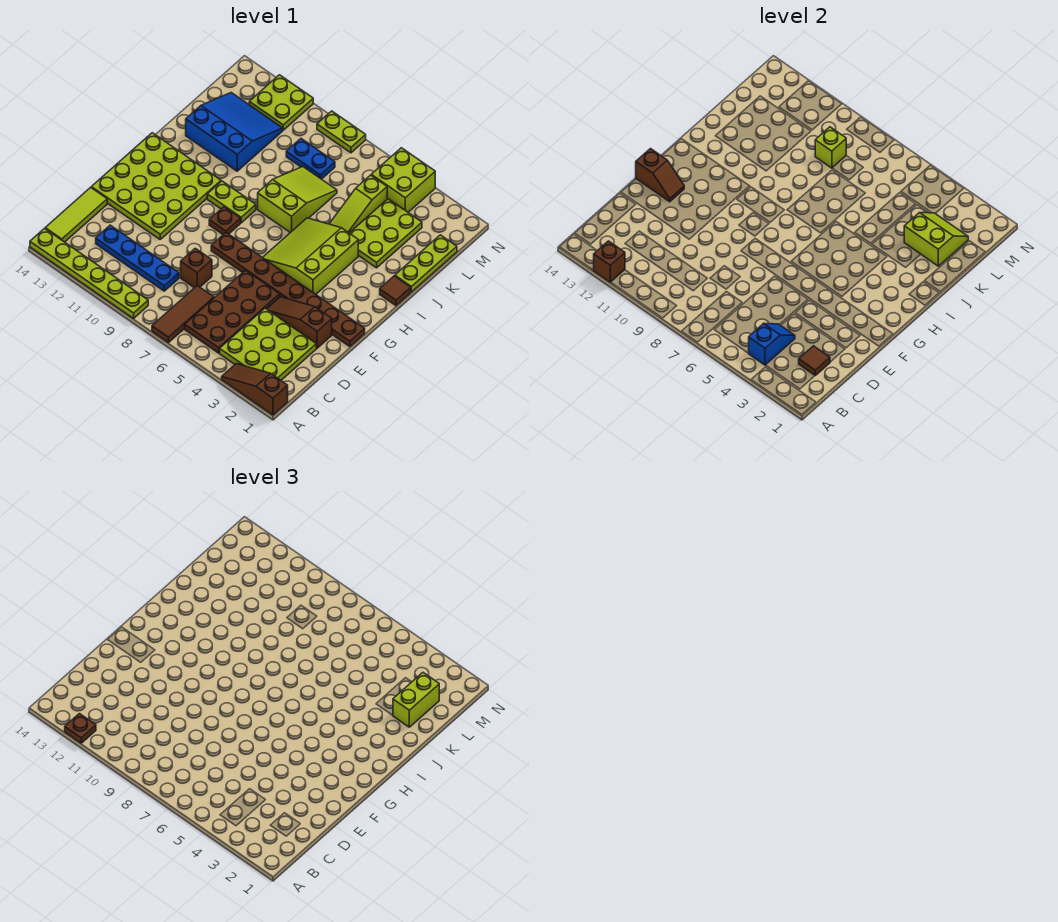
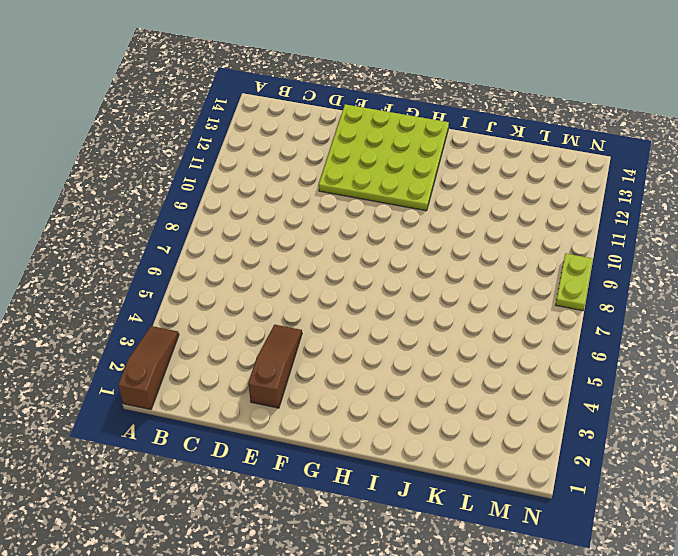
none -> brown 1x3 tile [152,286,214,343]
none -> lime 1x6 plate [30,228,148,318]
none -> lime 3x3 plate [220,308,316,380]
none -> brown 2x4 plate [185,270,280,353]

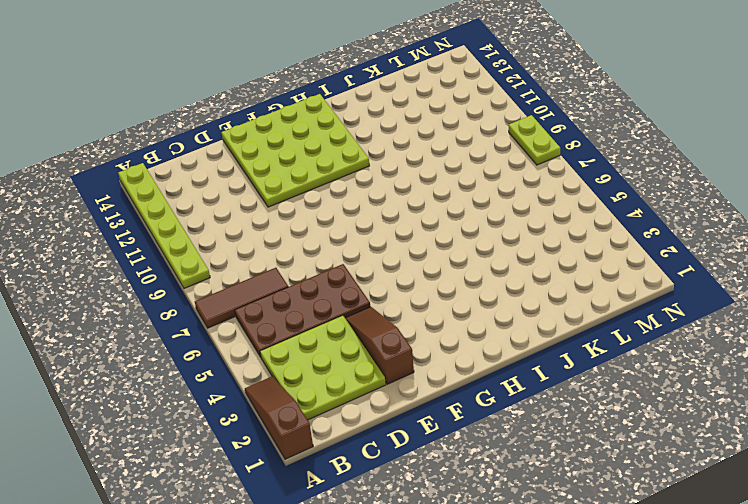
none -> lime 1x3 tile [45,187,107,242]
none -> blue 1x4 plate [96,225,179,291]
none -> brown 1x1 brick [181,248,212,288]
none -> brown 1x8 plate [211,233,365,347]

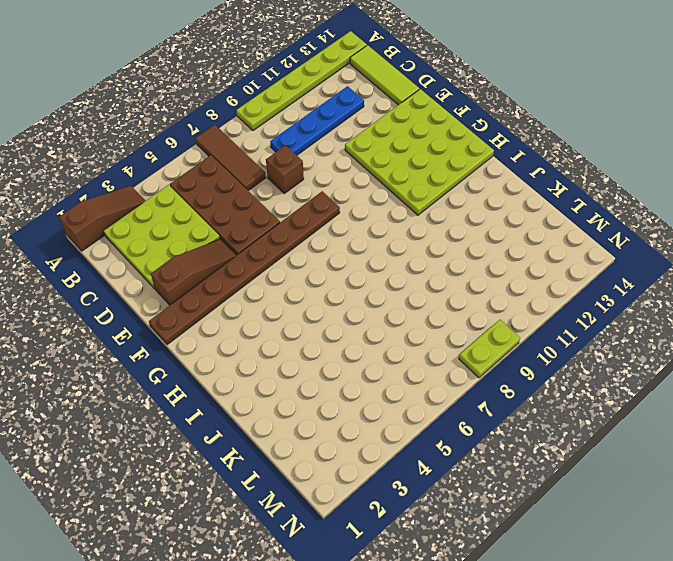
none -> lime 3x3 slope [262,218,358,294]
none -> brown 1x1 plate [209,207,241,235]
none -> lime 1x2 plate [207,181,256,223]
none -> brown 1x1 tile [380,276,411,306]

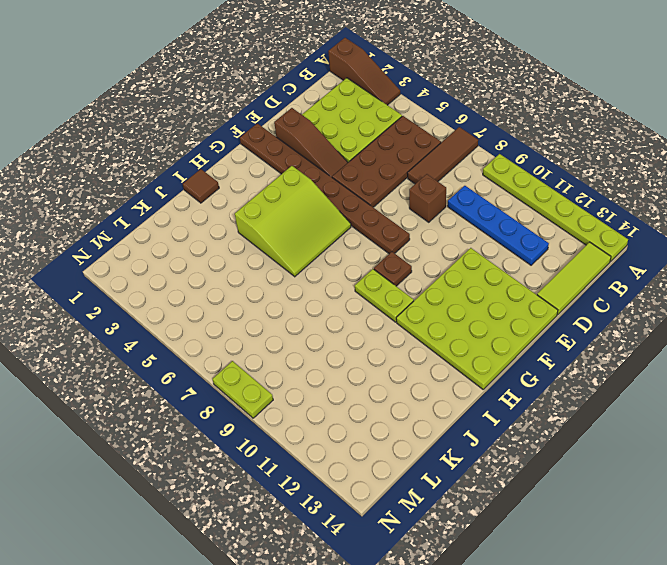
none -> lime 2x3 slope [258,167,337,233]
none -> lime 1x3 plate [395,235,457,292]
none -> lime 2x3 plate [350,199,422,268]
none -> lime 1x3 slope [329,175,387,233]

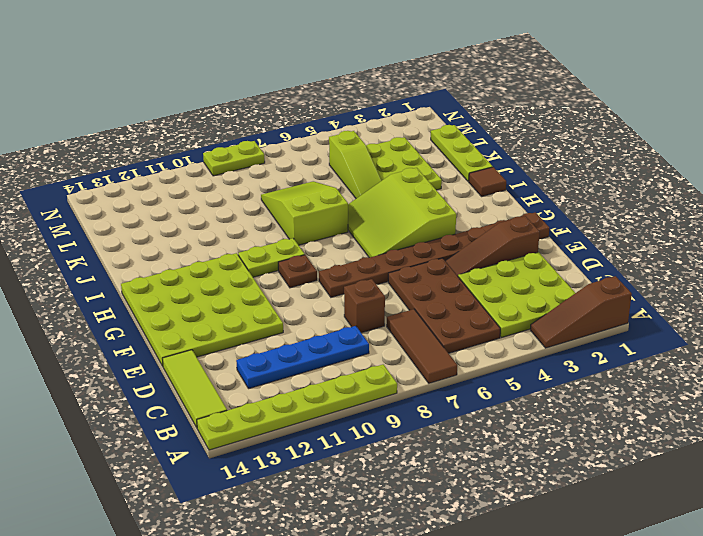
none -> blue 3x3 slope [186,93,283,171]
none -> blue 1x2 plate [286,139,335,179]
none -> lime 2x2 brick [371,148,435,212]
none -> lime 2x2 plate [249,75,313,130]

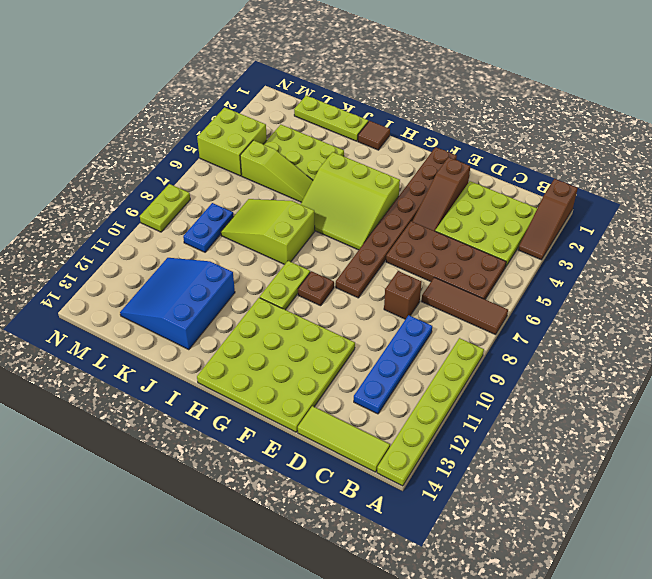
none -> lime 2x2 plate [249,75,313,130]
none -> brown 1x1 brick [594,241,625,282]
none -> blue 1x2 slope [749,323,795,365]
none -> brown 1x1 tile [799,346,830,375]

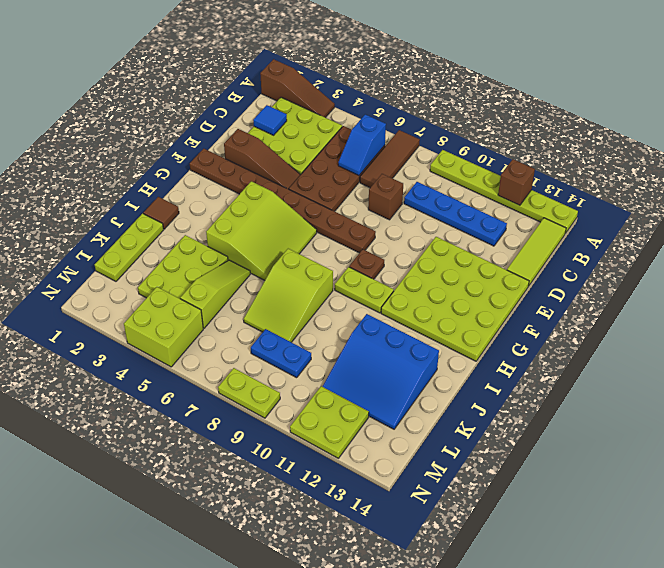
blue 1x2 slope [338,114,386,175] -> blue 1x2 slope moved to [749,323,795,365]
blue 1x1 tile [253,105,287,135] -> brown 1x1 tile [799,346,830,375]
none -> brown 1x2 slope [636,149,684,202]
none -> lime 2x2 slope [904,213,968,266]
none -> lime 1x1 brick [815,127,846,168]
none -> brown 1x1 plate [65,714,96,743]

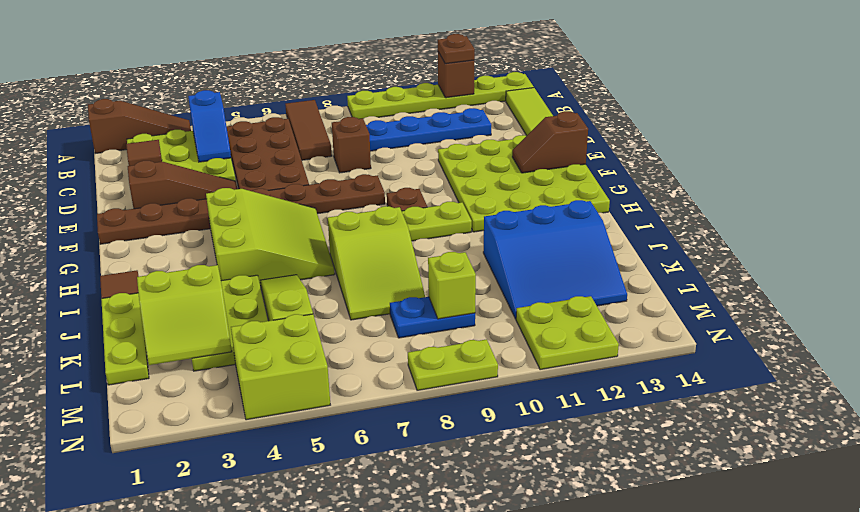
none -> lime 1x2 brick [393,673,439,727]

